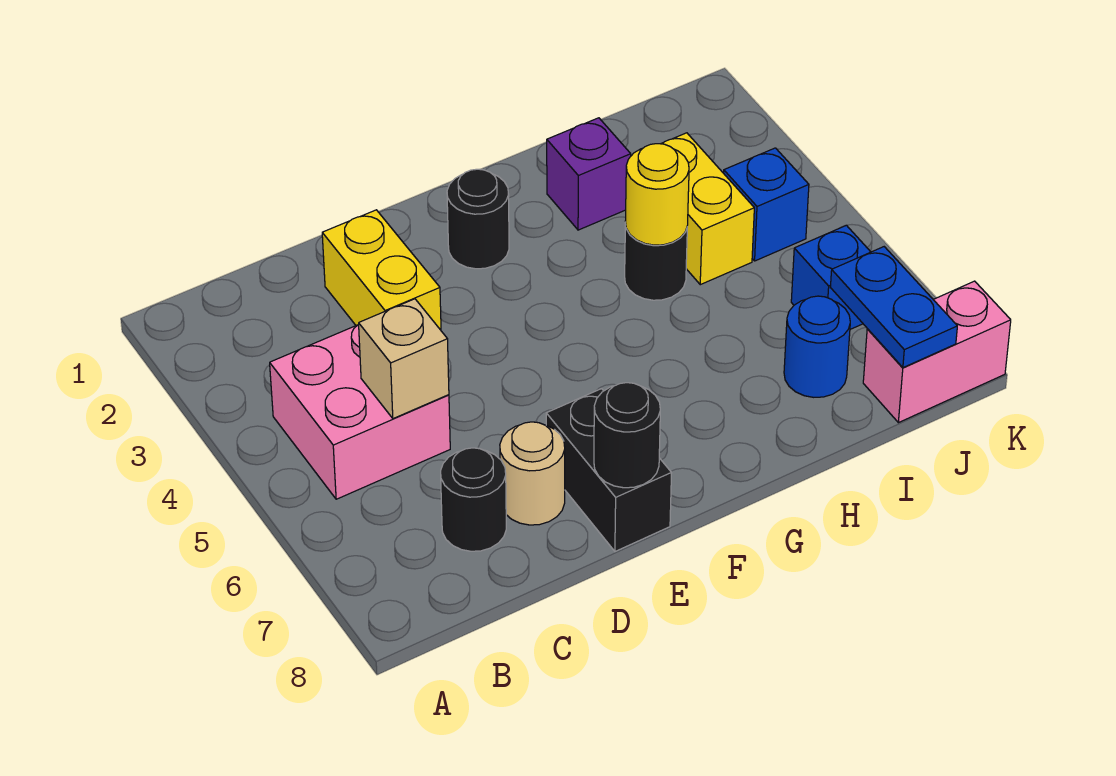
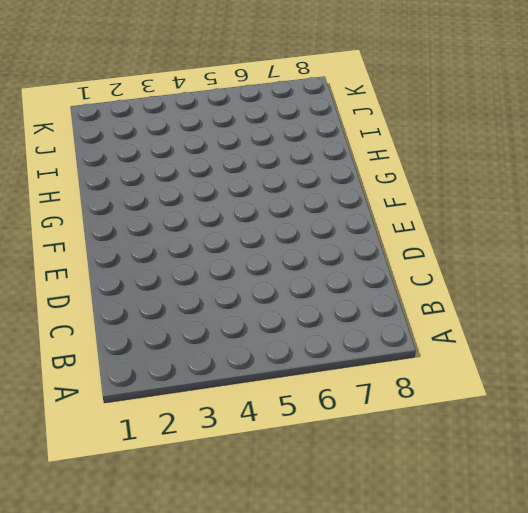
none -> pink 2x2 brick [270,325,450,499]
none -> black 1x1 round brick [441,448,506,551]
none -> yellow 1x2 brick [322,210,441,330]

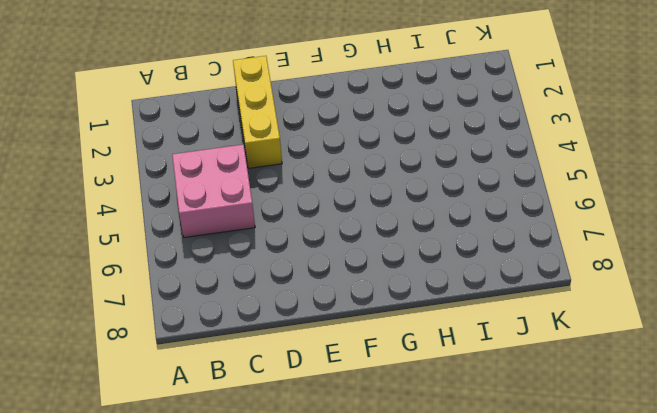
yellow 1x3 brick [233,56,282,168] -> yellow 1x2 brick [322,210,441,330]
none -> black 1x1 round brick [441,448,506,551]
none -> tan 1x1 round brick [500,422,565,525]
none -> black 1x2 brick [546,389,671,551]

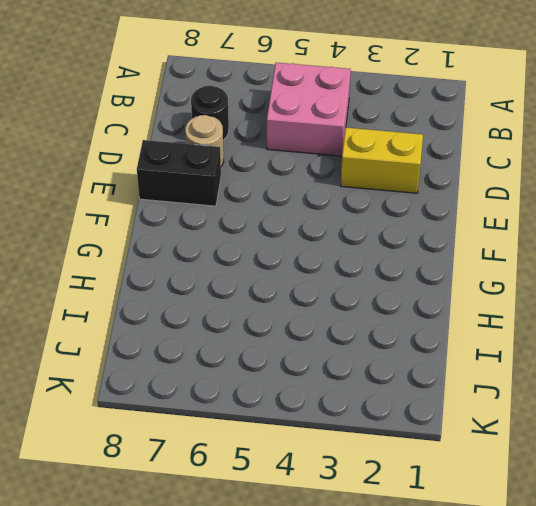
none -> black 1x1 round brick [447,169,509,269]
none -> purple 1x1 brick [547,118,631,230]
none -> black 1x1 round brick [625,222,687,300]

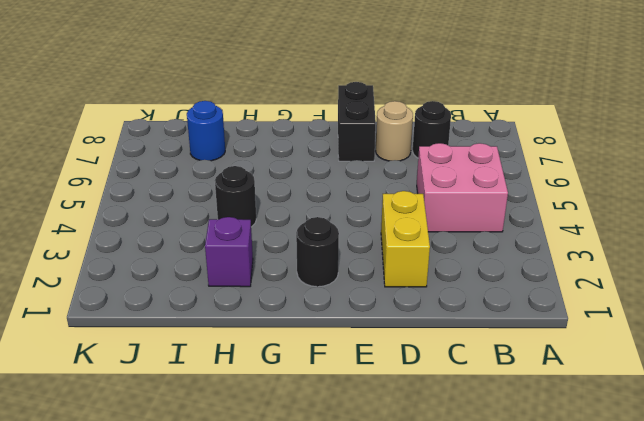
none -> yellow 1x2 brick [661,133,754,285]
none -> blue 1x1 brick [724,148,809,261]
none -> blue 1x1 brick [791,225,870,329]

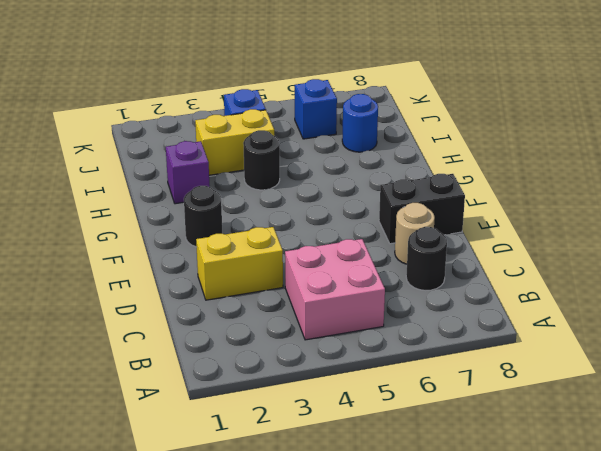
none -> pink 1x2 brick [863,281,1011,423]
none -> tan 1x1 brick [359,299,449,419]
none -> black 1x1 round brick [594,383,660,488]

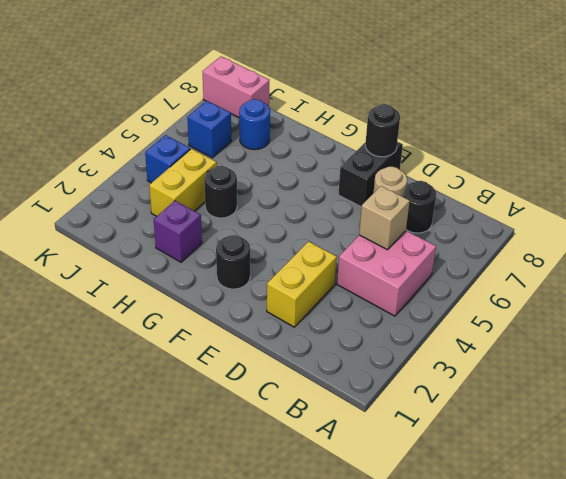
none -> yellow 1x1 round brick [625,144,689,245]
none -> blue 1x2 plate [830,247,957,368]

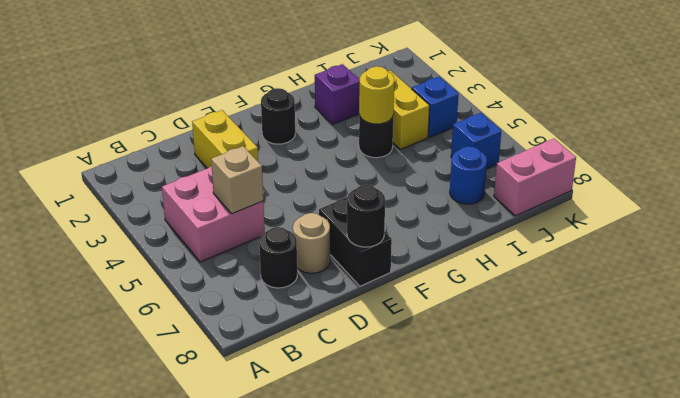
none -> blue 1x2 plate [830,247,957,368]

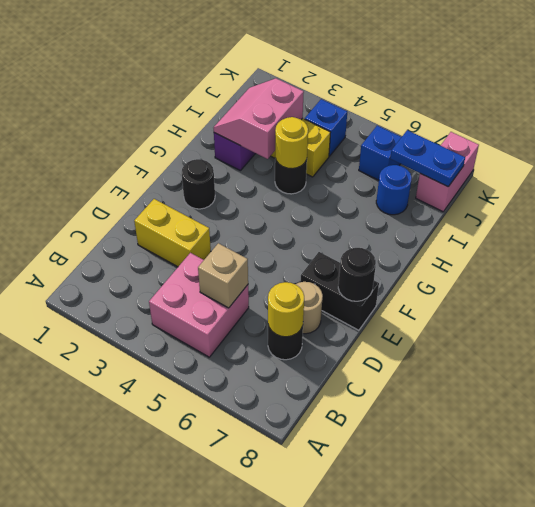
yellow 1x1 round brick [268,282,304,337] -> none
pink 2x2 slope [213,78,304,159] -> none

